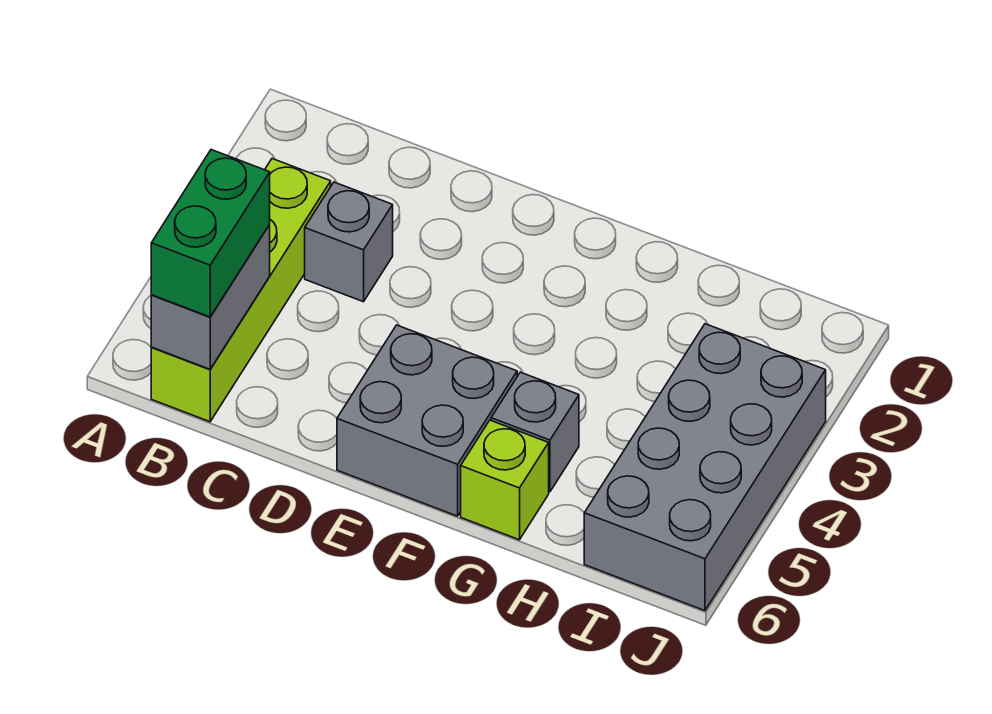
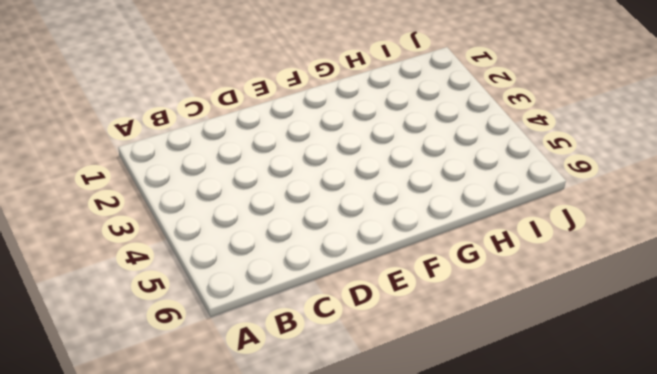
none -> lime 1x4 brick [151,159,331,422]
none -> grey 1x1 brick [305,182,393,302]

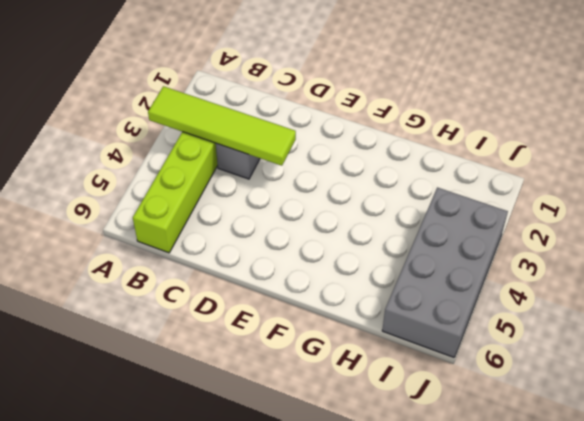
lime 1x4 tile [148,86,296,166] -> none
none -> grey 2x2 brick [337,325,517,516]
none -> grey 1x1 brick [491,372,579,492]

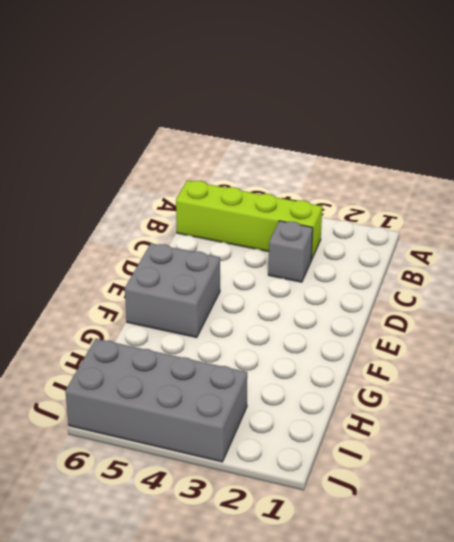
none -> grey 1x1 brick [491,372,579,492]
none -> lime 1x1 brick [461,420,549,540]

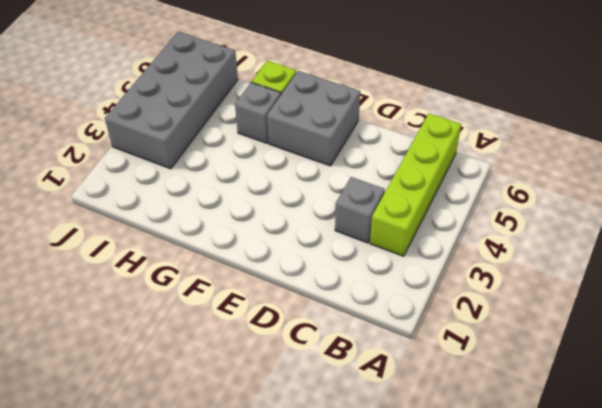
none -> grey 1x2 brick [151,224,270,369]
none -> green 1x2 brick [151,150,270,317]

